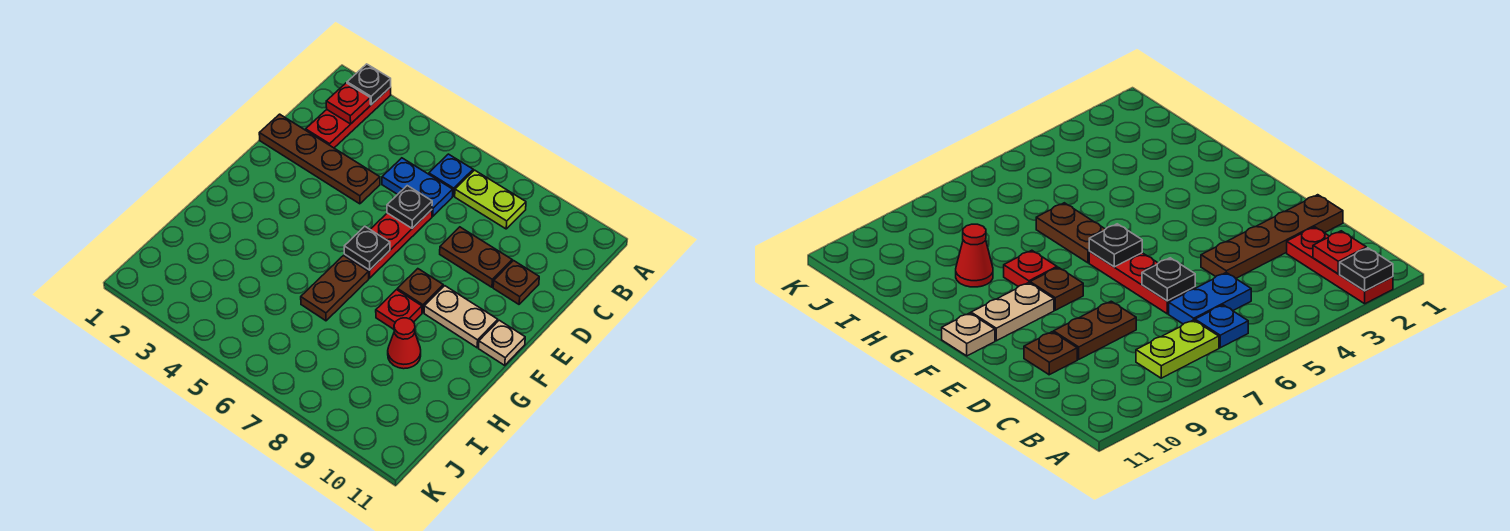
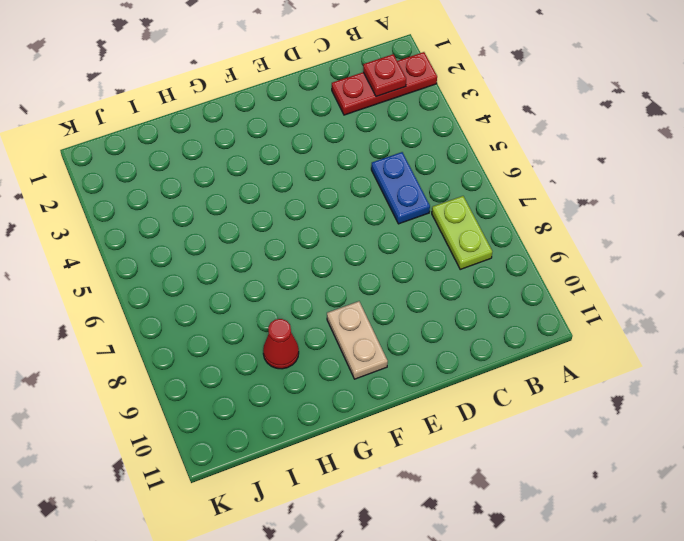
none -> blue 1x1 plate [429,154,473,196]
none -> brown 1x4 plate [259,114,380,204]
none -> red 1x3 plate [344,210,432,278]

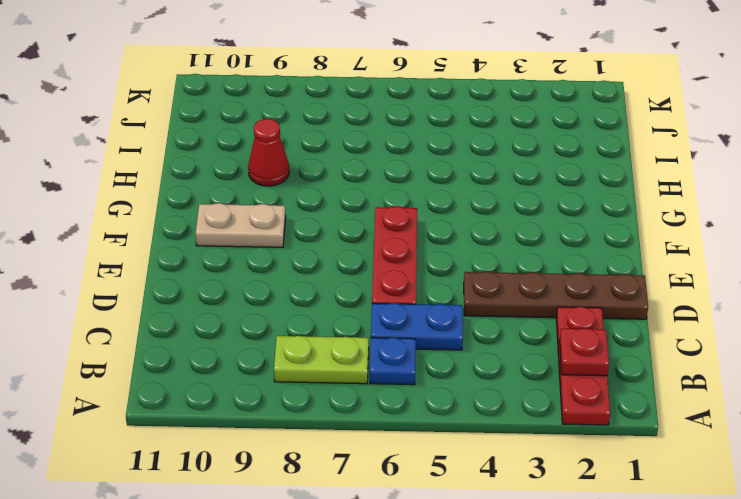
none -> brown 1x2 plate [440,227,512,287]
none -> brown 1x1 plate [493,261,539,304]
none -> brown 1x1 plate [397,269,443,313]

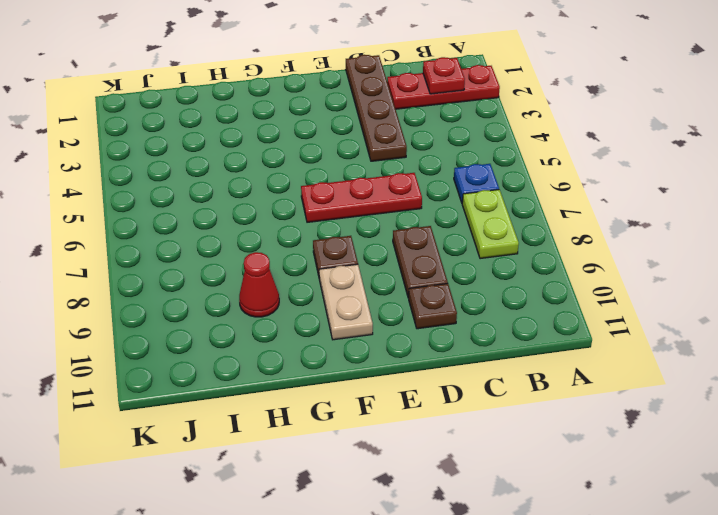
none -> blue 1x2 plate [382,158,453,216]
none -> tan 1x1 plate [479,320,525,365]
none -> brown 1x2 plate [301,256,369,321]

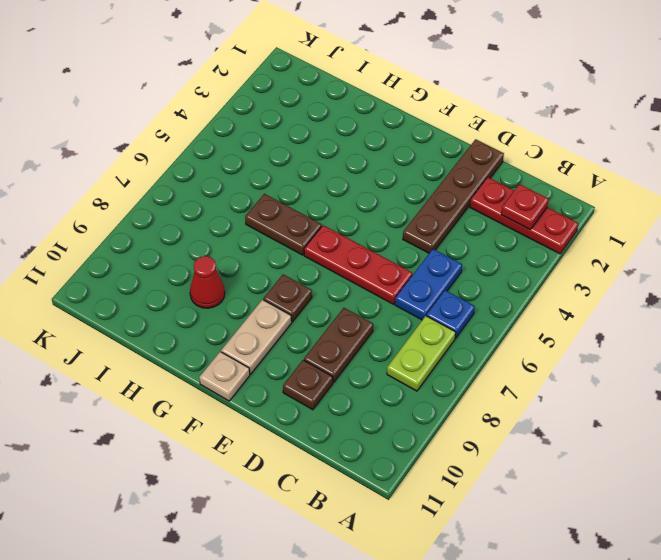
none -> red 1x1 plate [376,290,422,329]
none -> black 1x1 plate [347,64,391,105]
none -> black 1x1 plate [387,186,432,228]

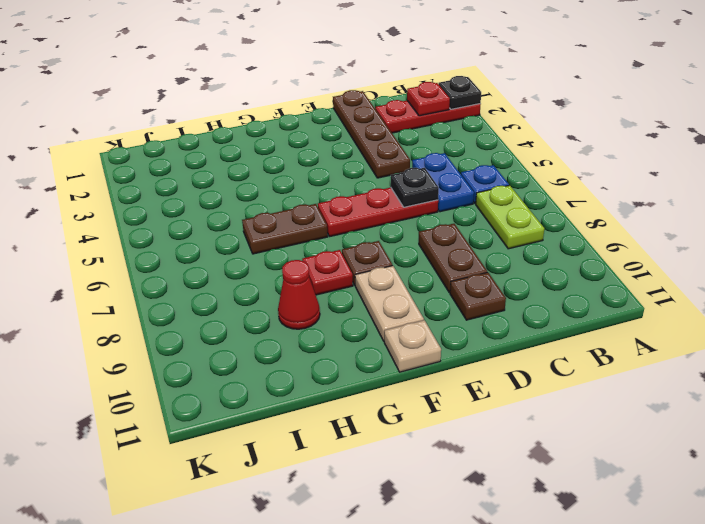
none -> black 1x1 plate [344,226,390,270]

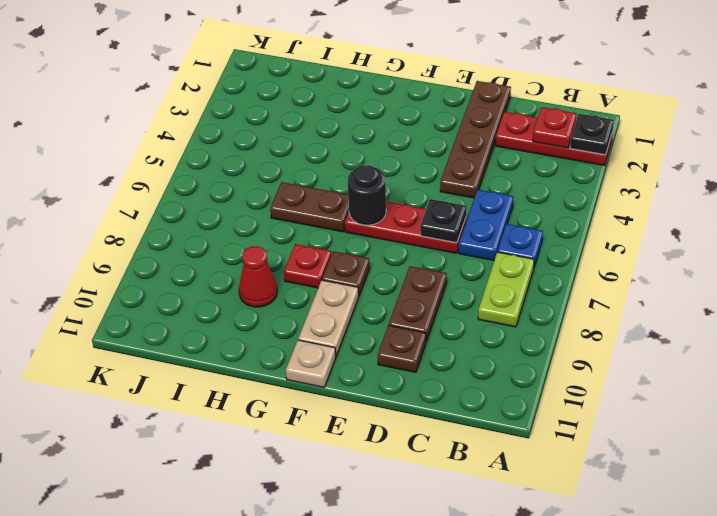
black 1x1 round brick [348,165,386,225] -> black 1x1 plate [344,226,390,270]

